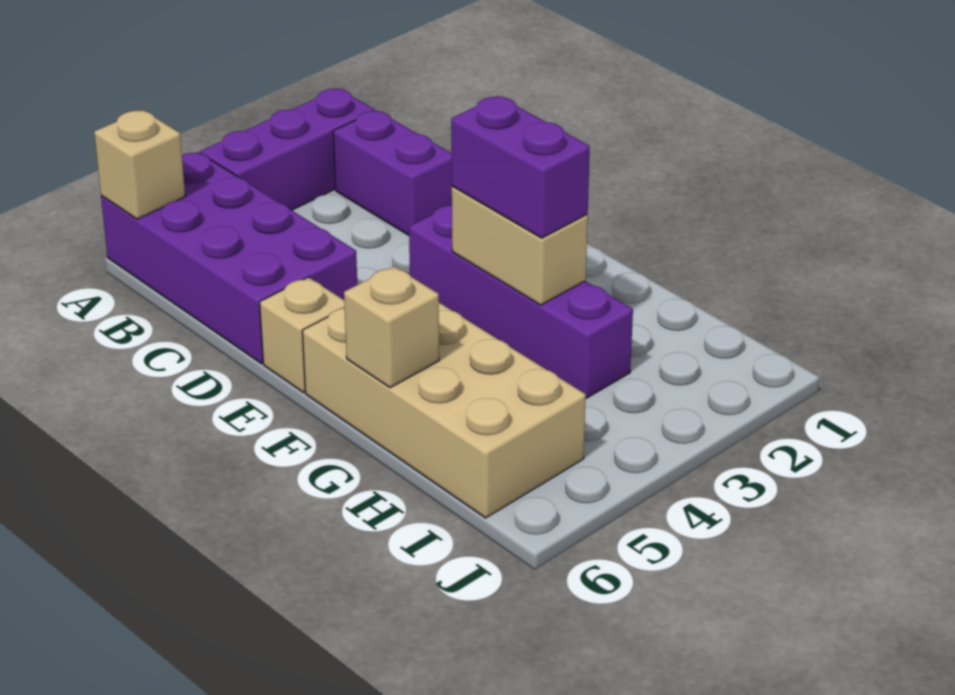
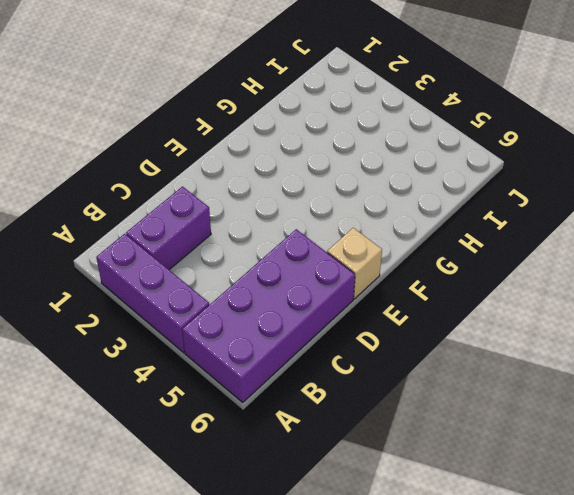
none -> purple 1x4 brick [409,205,633,398]
none -> tan 2x4 brick [302,303,586,518]

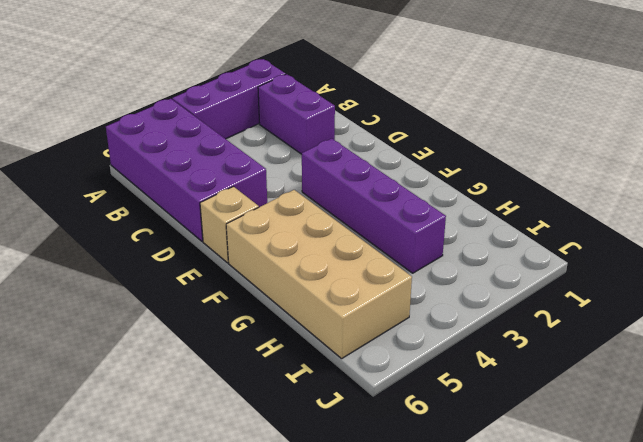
none -> tan 1x1 brick [94,110,185,219]
none -> tan 1x2 brick [452,186,588,305]

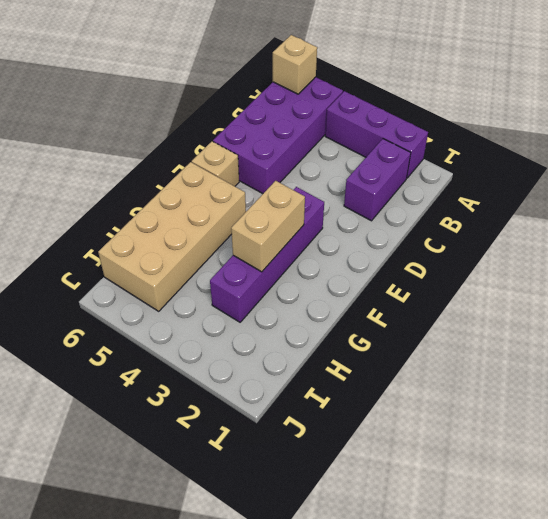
none -> tan 1x1 brick [344,266,439,388]
none -> purple 1x2 brick [451,96,590,238]

